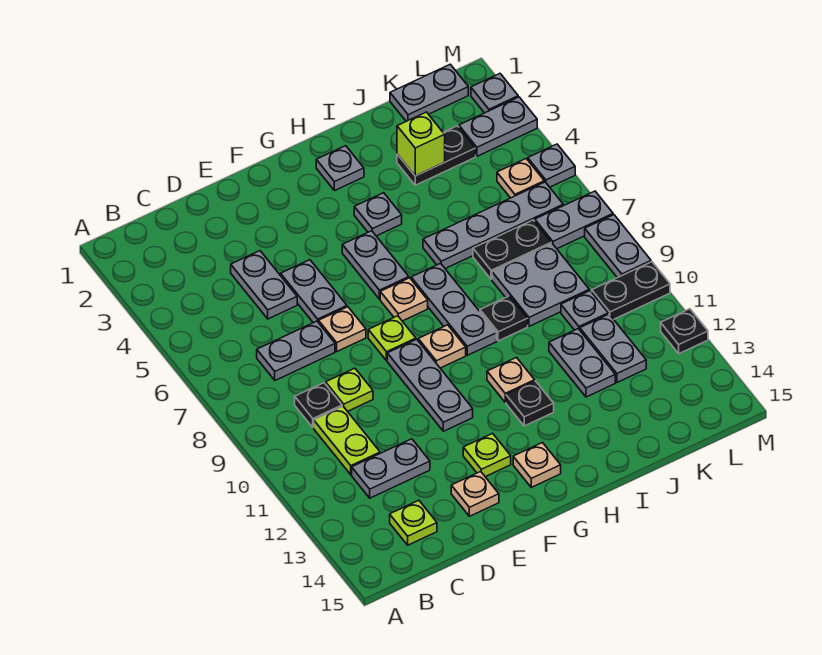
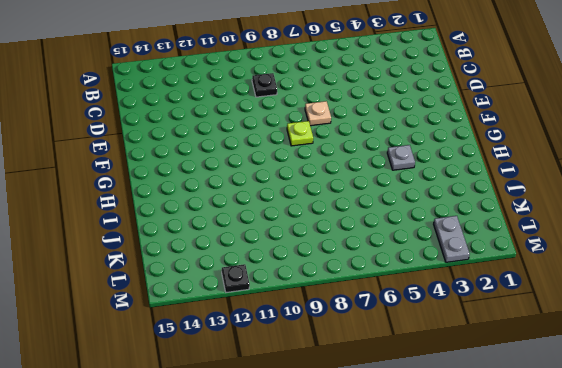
none -> grey 1x2 plate [257,321,335,380]
none -> lime 1x2 plate [314,406,380,475]
none -> grey 1x2 plate [352,439,430,498]
none -> lime 1x1 plate [390,500,437,545]

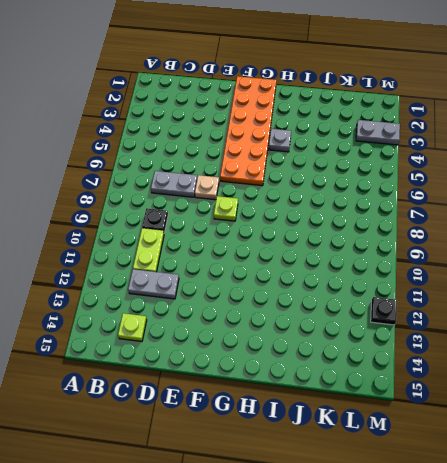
orange 2x6 plate [220,76,276,186] -> grey 1x2 plate [342,231,409,299]
none -> grey 1x2 plate [231,251,297,319]
none -> lime 1x1 plate [326,368,373,411]
none -> grey 1x2 plate [281,260,347,323]
none -> tan 1x1 plate [451,471,499,516]

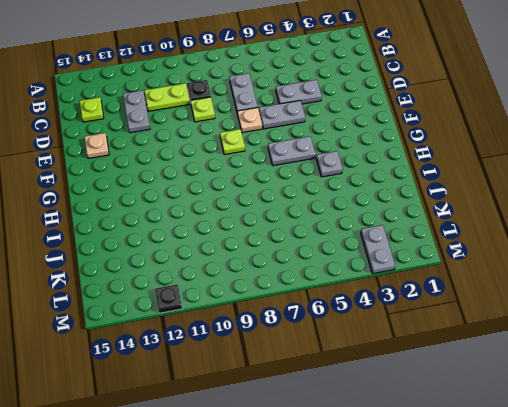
none -> grey 1x3 plate [387,339,473,431]
none -> lime 1x1 plate [463,433,511,477]
none -> tan 1x1 plate [380,278,428,321]
none -> tan 1x1 plate [418,325,466,368]

